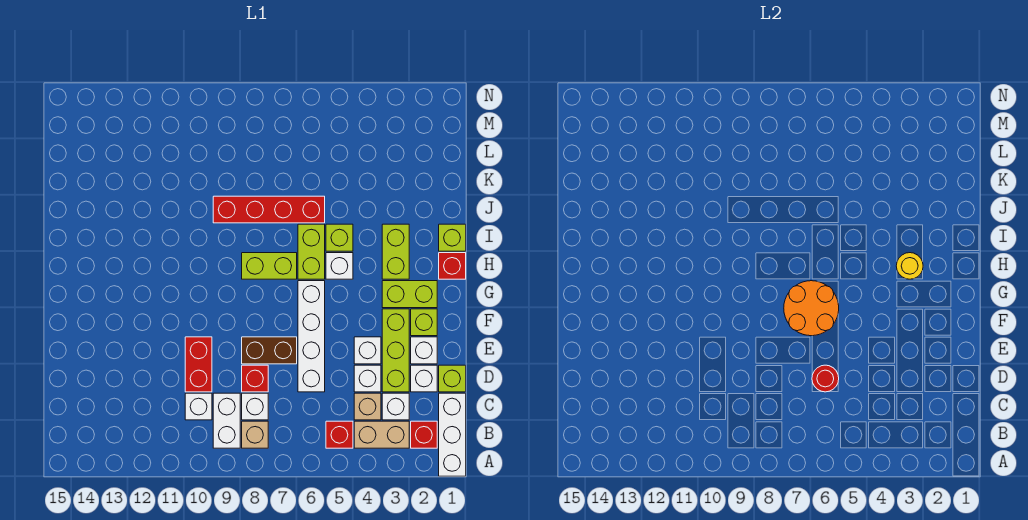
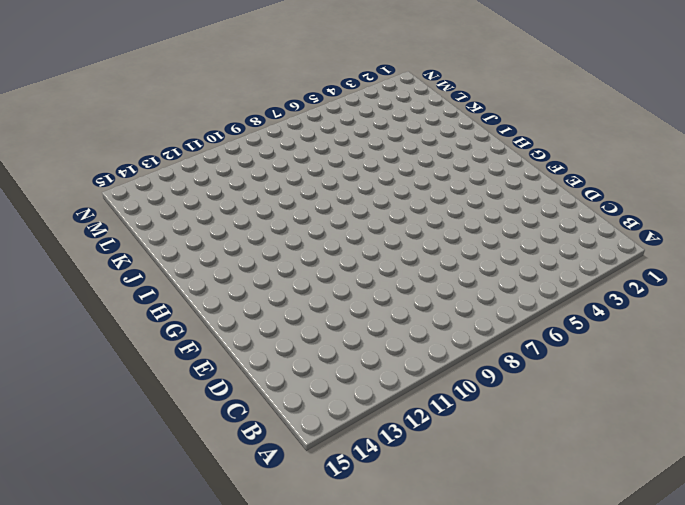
none -> white 1x3 brick [439,393,466,476]
none -> red 1x1 brick [411,421,437,448]
none -> tan 1x2 brick [354,421,409,448]
none -> red 1x1 brick [326,421,353,448]

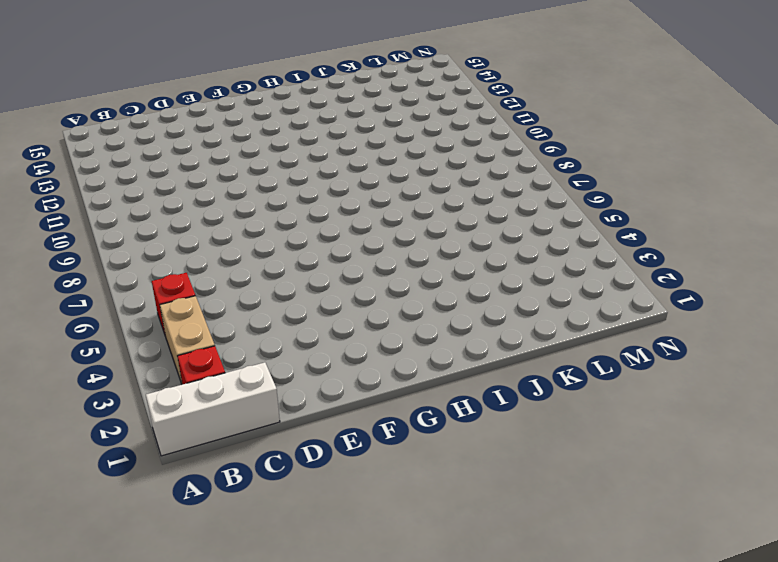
none -> tan 1x1 brick [242,421,268,448]
none -> white 1x2 brick [213,393,240,448]
none -> white 1x1 brick [382,393,409,420]
none -> tan 1x1 brick [354,393,381,420]

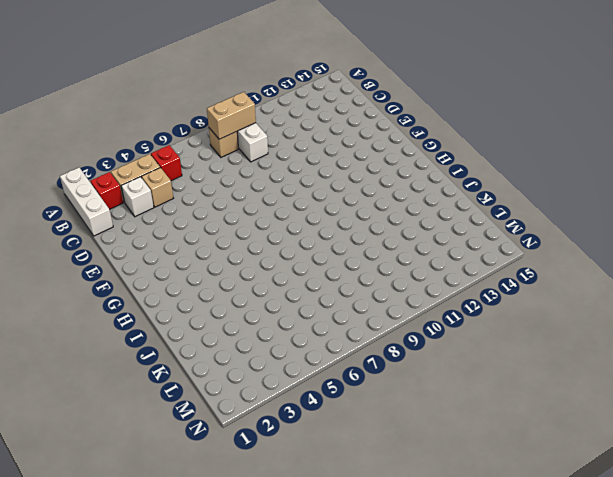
tan 1x2 brick [207,92,256,139] -> none
none -> white 1x1 brick [242,393,268,420]
none -> white 1x1 brick [185,393,212,420]
none -> lime 1x1 brick [439,365,466,392]
none -> white 1x1 brick [411,365,437,392]

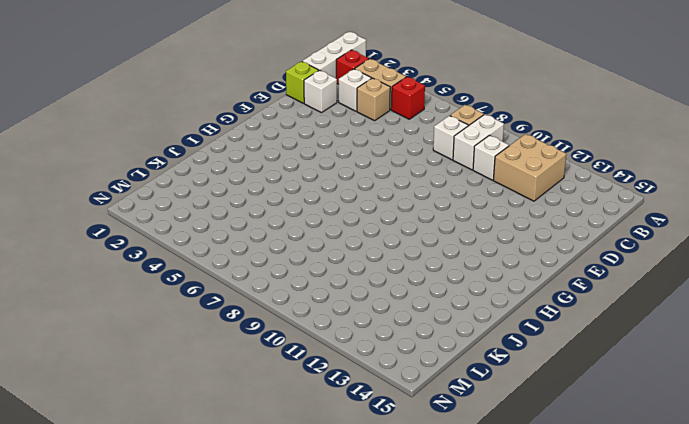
tan 2x2 brick [493,134,566,201] -> none
none -> lime 1x3 brick [382,309,409,392]
none -> white 1x1 brick [354,365,381,392]
none -> white 1x4 brick [298,281,325,392]
none -> red 1x1 brick [242,365,268,392]

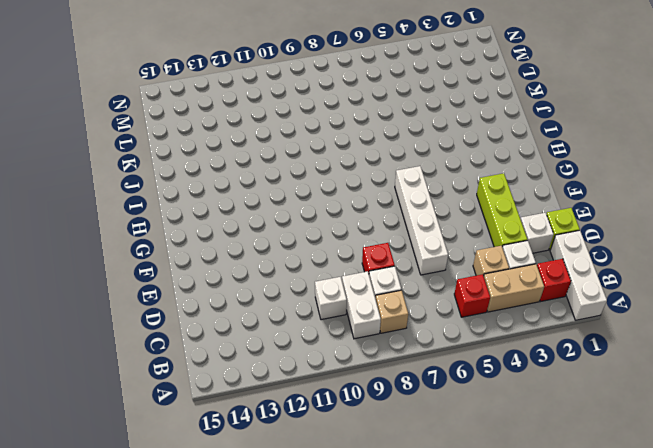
none -> white 1x1 brick [354,365,381,392]
none -> red 1x2 brick [185,337,212,392]
none -> white 1x1 brick [411,337,437,364]
none -> white 1x1 brick [354,337,381,364]

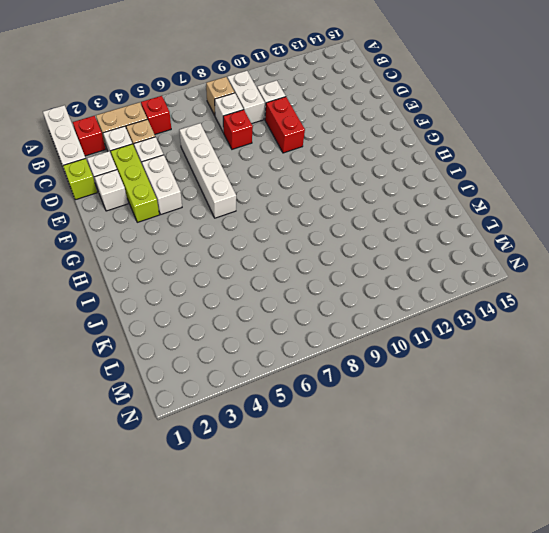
white 1x2 brick [142,155,182,214] -> white 1x1 brick [354,337,381,364]
none -> brown 1x2 brick [242,337,297,364]
none -> lime 1x1 brick [411,309,437,336]
none -> lime 1x2 brick [382,281,437,308]
none -> red 1x1 brick [439,253,466,279]

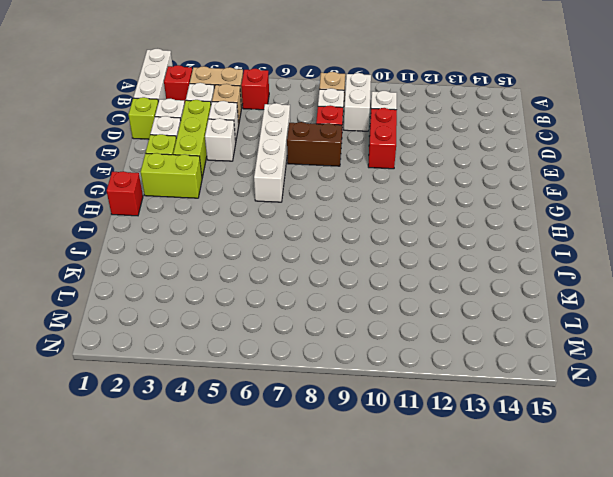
none -> lime 1x2 brick [382,224,409,279]
none -> white 1x1 brick [326,253,353,279]
none -> lime 1x2 brick [298,224,325,279]
none -> lime 1x2 brick [242,253,297,279]

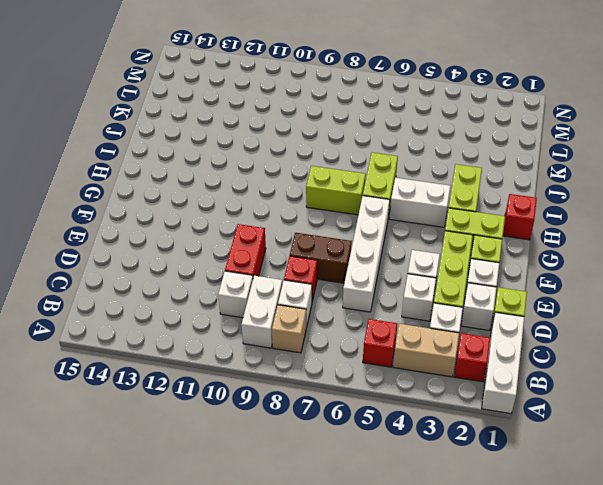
white 1x2 brick [390,178,450,227] -> white 1x1 brick [326,253,353,279]
none -> tan 1x1 brick [354,393,381,420]
none -> lime 1x1 brick [439,224,466,251]
none -> lime 1x1 brick [326,224,353,251]
none -> red 1x4 brick [213,196,325,223]

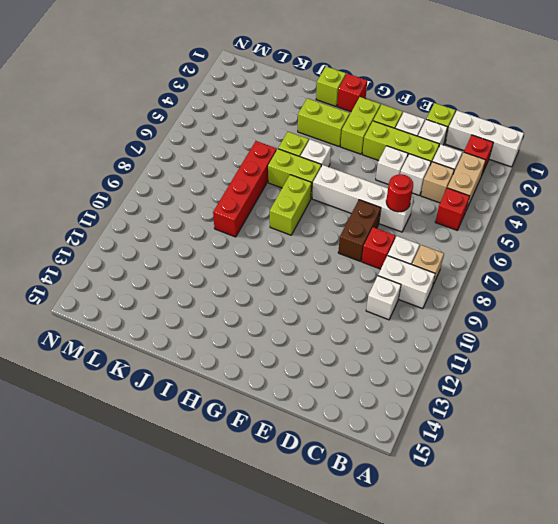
none -> red 1x2 brick [185,337,212,392]
none -> orange 2x2 round brick [784,281,839,336]
none -> yellow 1x1 round brick [896,253,923,279]

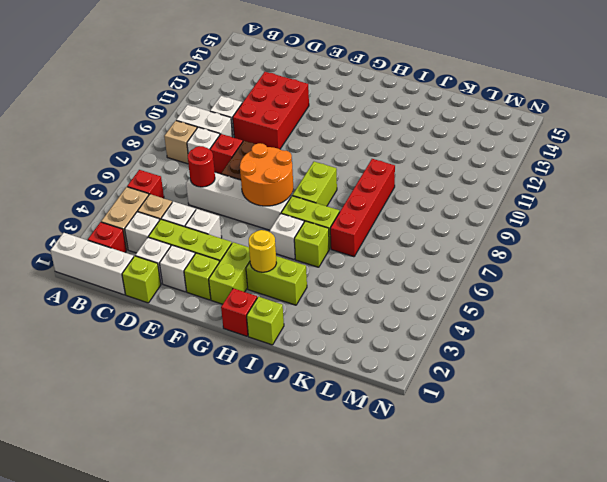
red 2x3 brick [233,72,309,149] -> red 1x2 brick [185,337,212,392]

